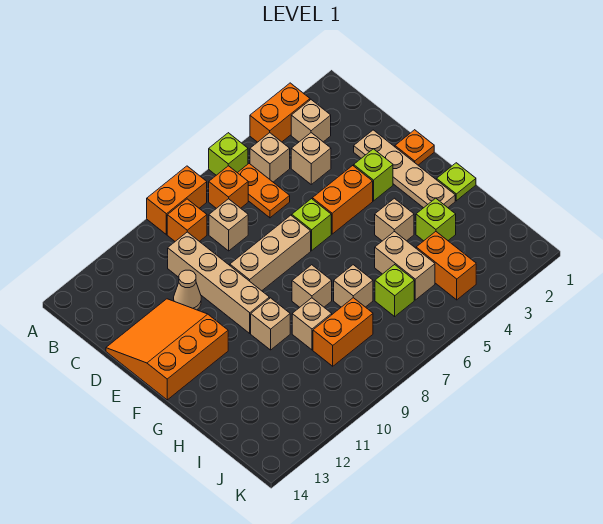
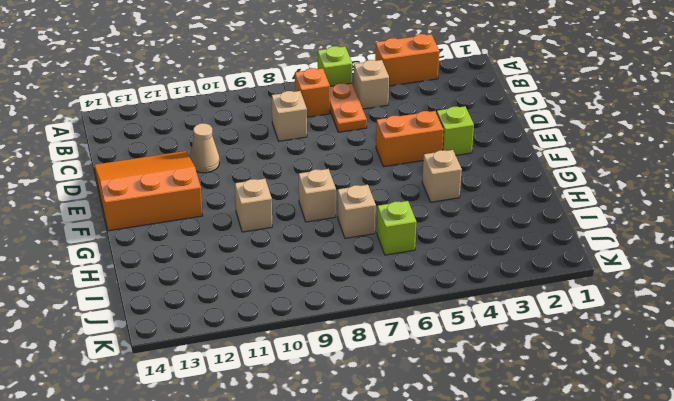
none -> orange 1x2 brick [147,166,207,235]
none -> tan 1x1 brick [291,100,331,142]
none -> orange 1x1 brick [167,199,207,241]
none -> tan 1x1 brick [291,133,331,184]

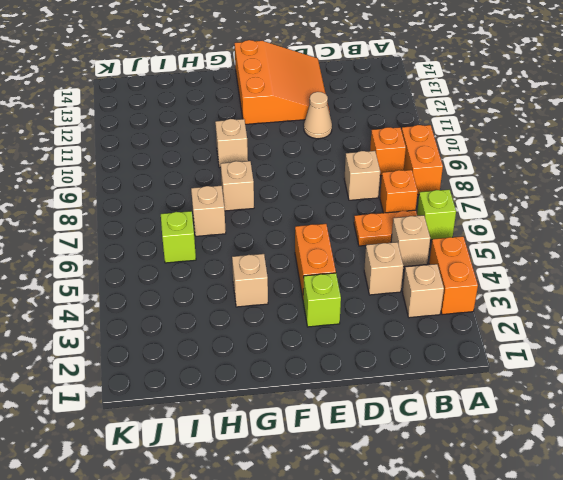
none -> tan 1x4 brick [168,232,269,333]
none -> tan 1x4 plate [354,130,455,208]
none -> orange 1x1 plate [395,130,434,165]
none -> lime 1x1 brick [292,199,331,251]

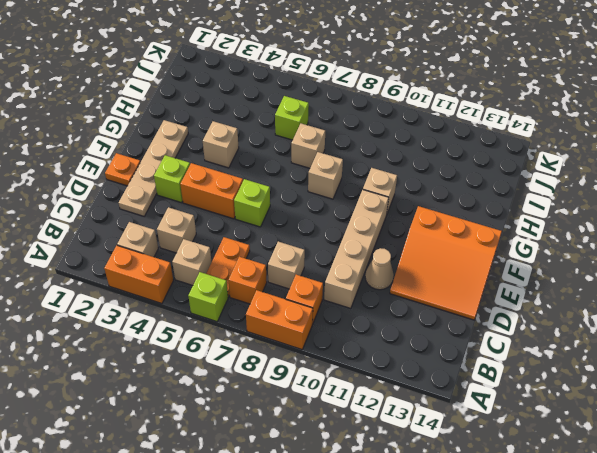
none -> tan 1x3 brick [230,215,311,291]
none -> lime 1x1 plate [437,163,476,201]
none -> lime 1x1 brick [416,198,456,241]
none -> tan 1x2 brick [375,231,435,300]

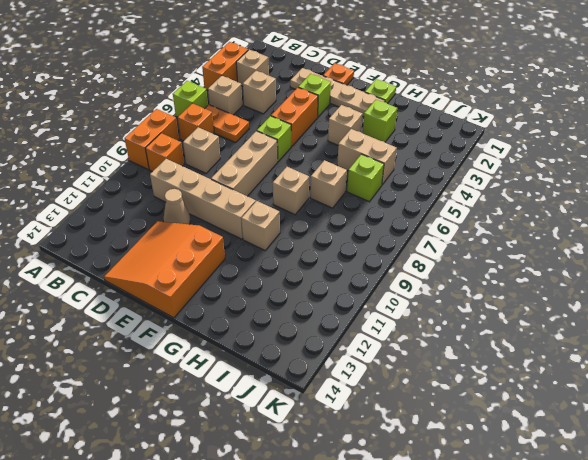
none -> tan 1x1 brick [292,298,332,350]
none -> orange 1x2 brick [416,232,476,300]
none -> orange 1x2 brick [313,298,373,366]

